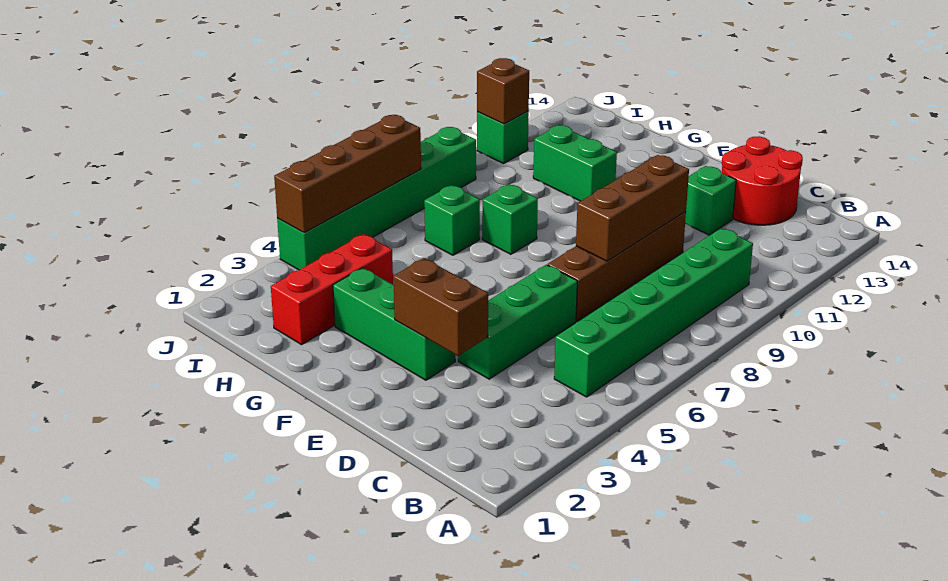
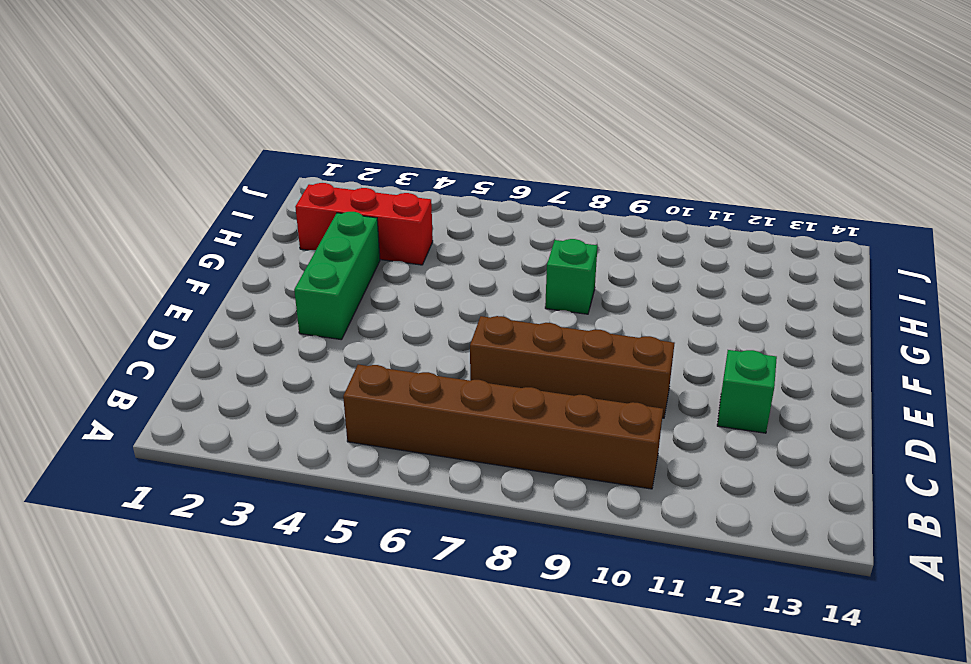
brown 1x6 brick [343,364,663,489] -> green 1x6 brick [554,228,753,397]
none -> red 2x2 round brick [722,136,803,225]
none -> green 1x3 brick [458,265,577,379]
none -> green 1x2 brick [533,125,617,201]

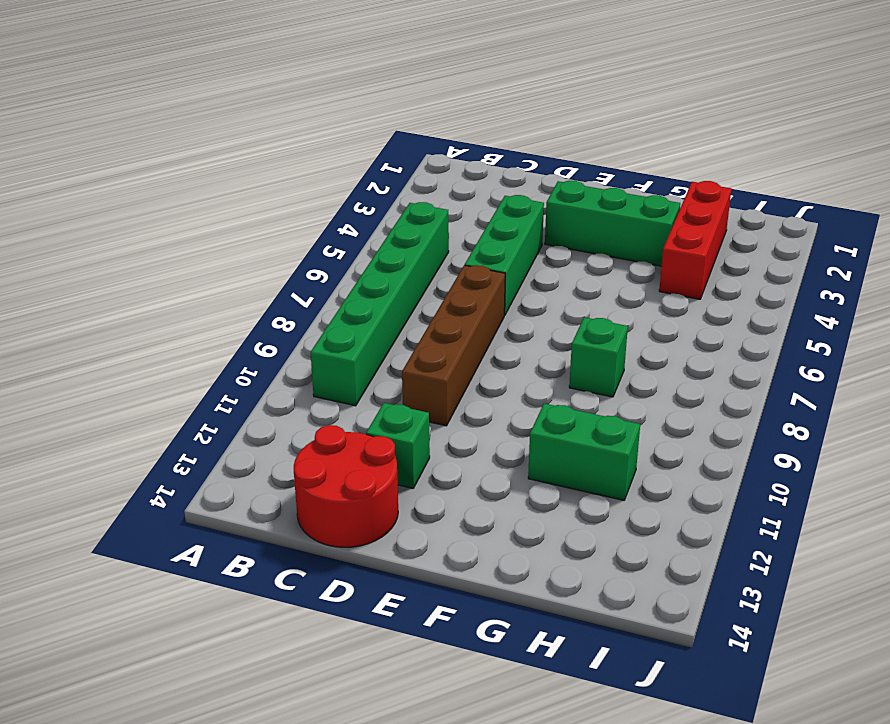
none -> green 1x1 brick [424,185,480,255]
none -> green 1x6 brick [277,127,476,270]
none -> green 1x1 brick [477,111,529,164]

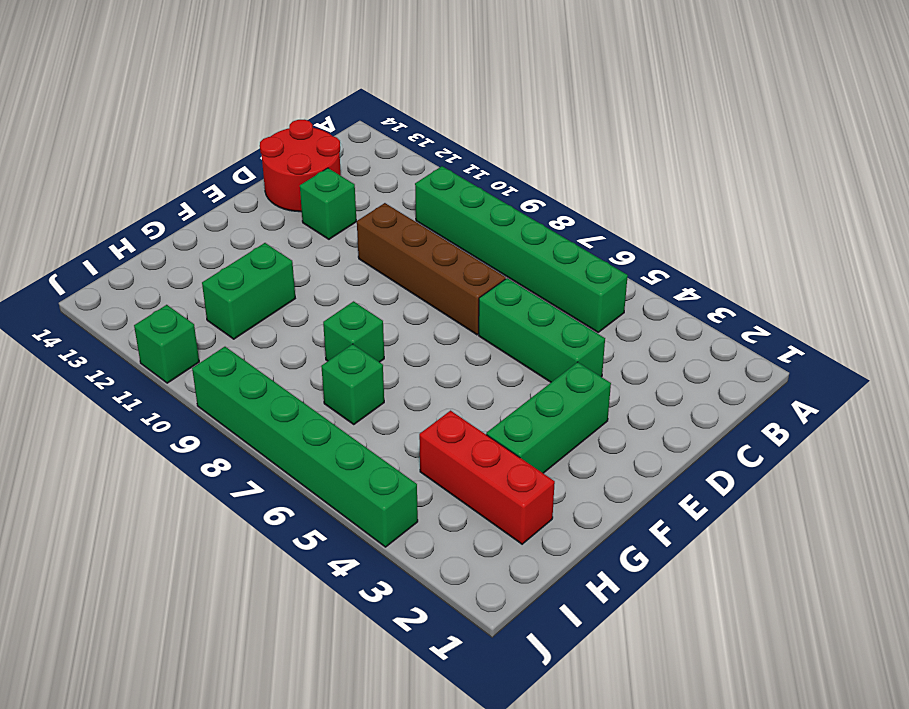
none -> brown 1x2 brick [393,258,488,356]
none -> brown 1x3 brick [576,155,689,261]
none -> brown 1x4 brick [274,115,421,233]

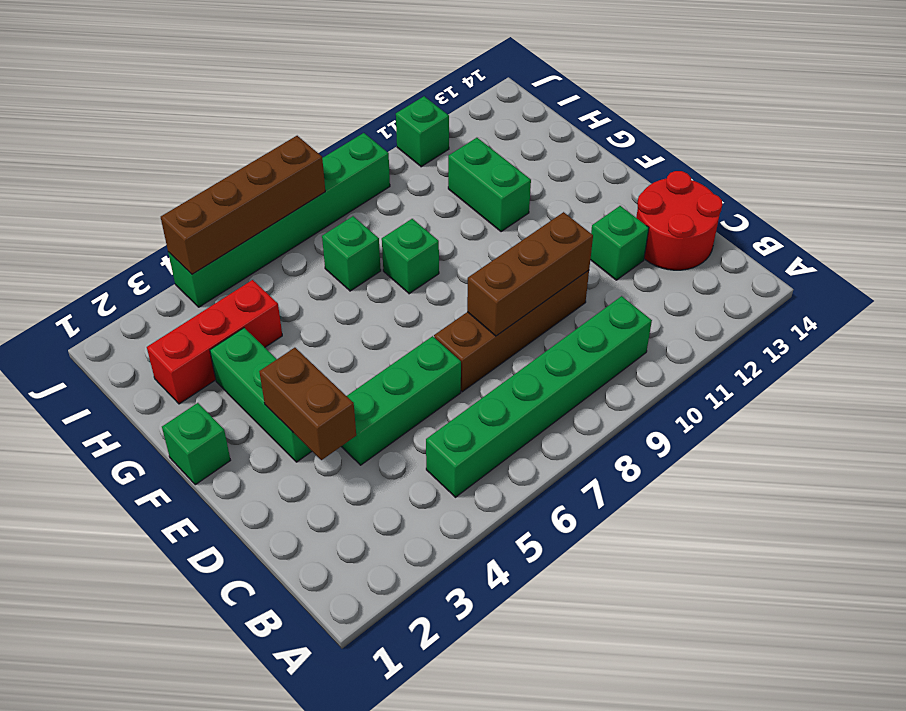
green 1x1 brick [162,403,231,485] -> none
none -> brown 1x1 brick [477,58,529,124]

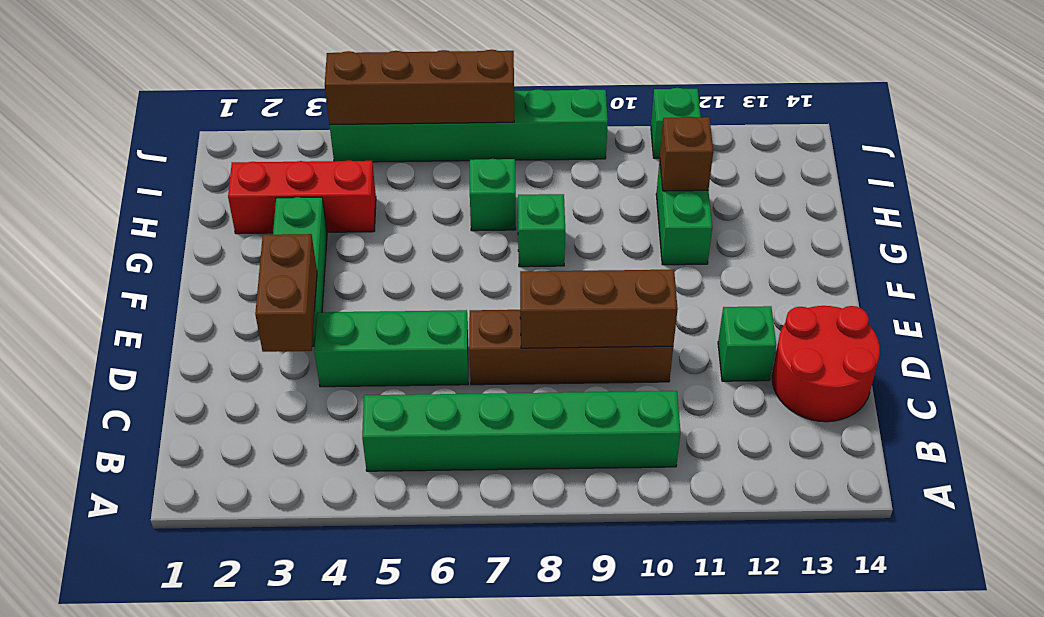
brown 1x1 brick [660,117,713,191] -> brown 1x1 brick moved to [477,58,529,124]

